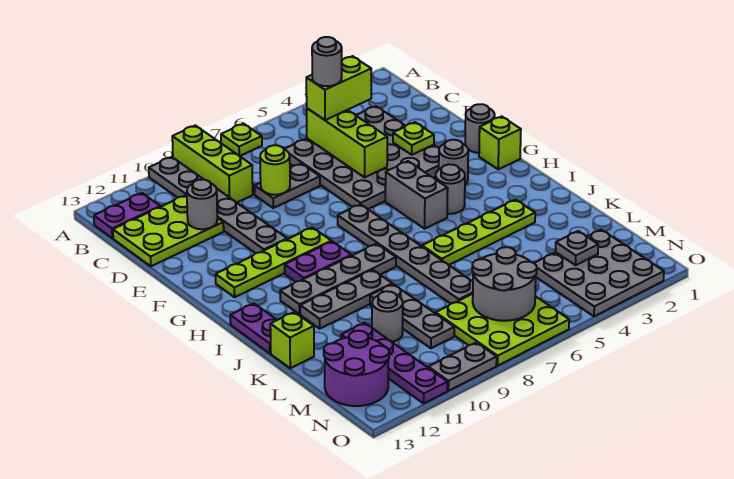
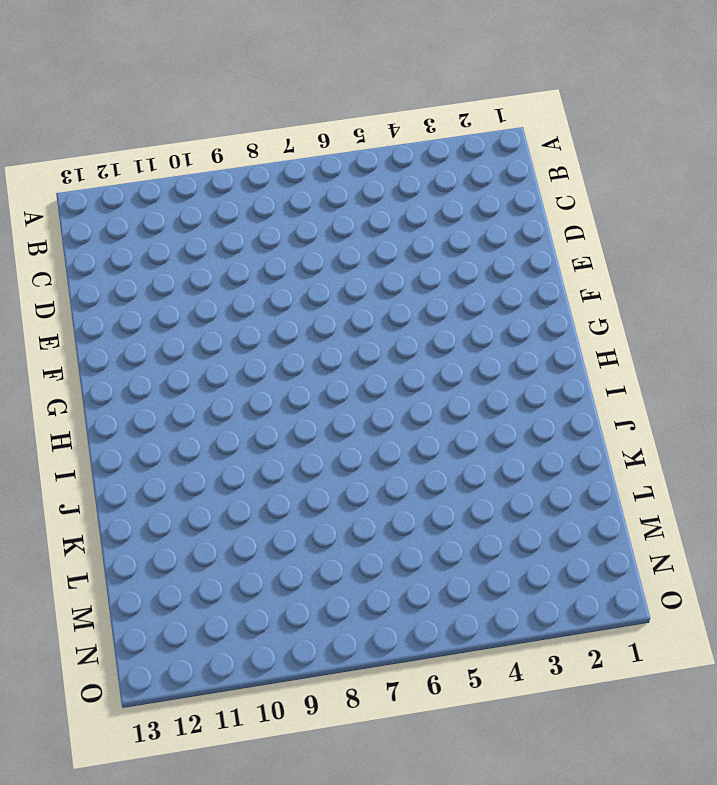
none -> lime 1x1 plate [221,124,262,156]
none -> lime 1x3 brick [172,125,253,203]
none -> grey 1x6 plate [149,157,287,253]
none -> purple 1x2 plate [94,193,160,238]

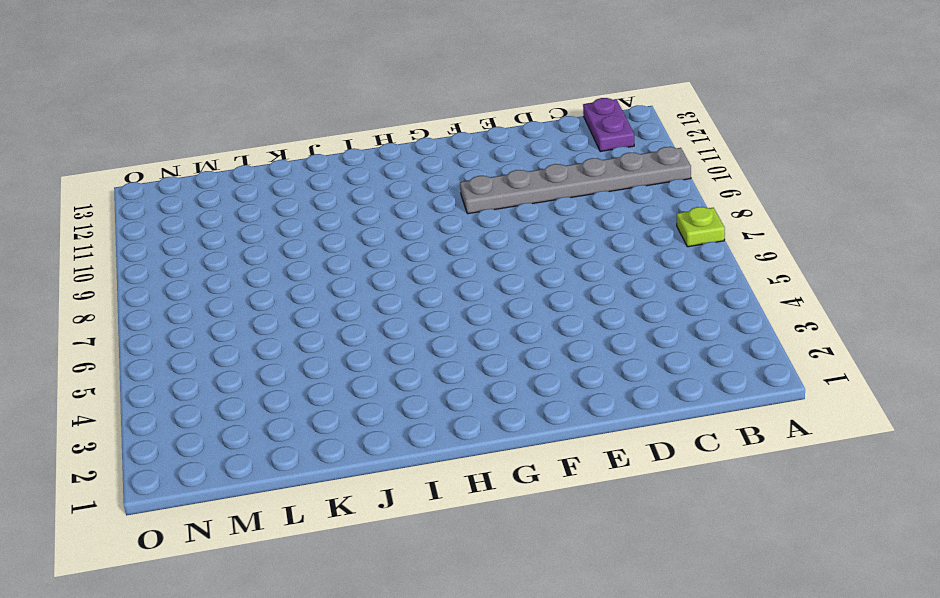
none -> lime 1x3 brick [172,125,253,203]
none -> grey 4x4 plate [284,106,439,209]
none -> lime 2x3 plate [113,195,224,266]
none -> grey 1x2 plate [255,164,320,208]

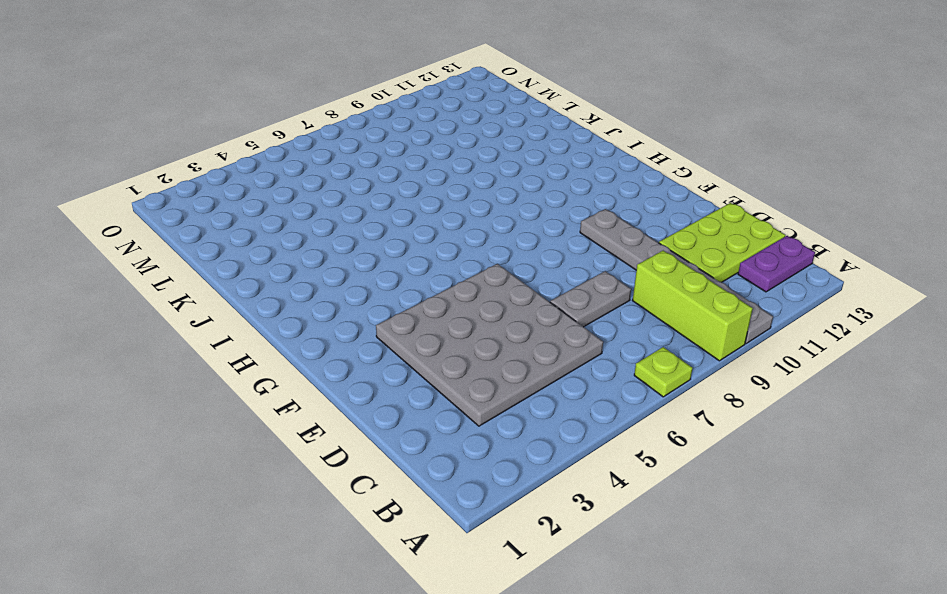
none -> grey 1x1 round brick [465,104,495,153]
none -> lime 1x1 brick [479,116,521,169]
none -> grey 1x1 round brick [439,140,468,185]
none -> grey 1x2 brick [385,161,448,229]

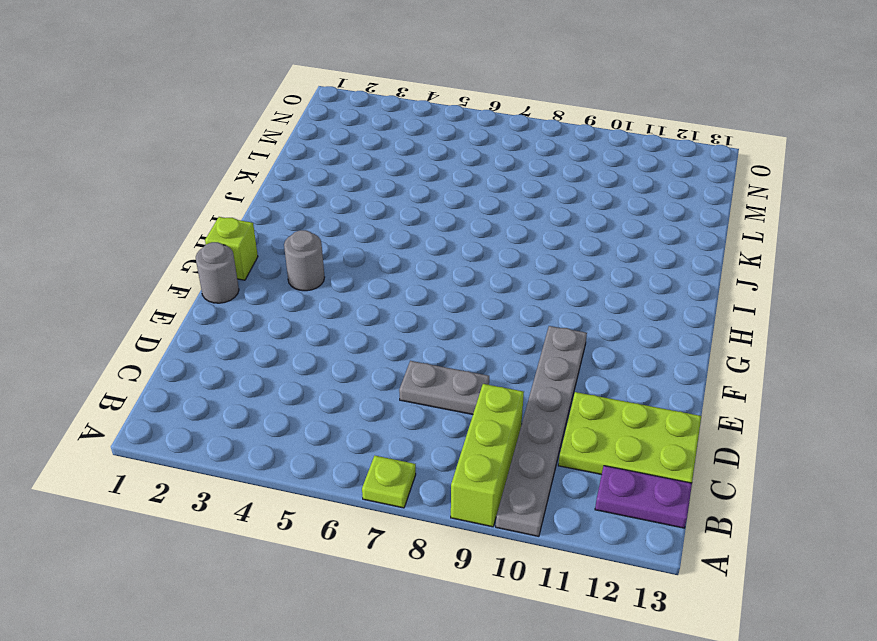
none -> grey 4x4 plate [284,106,439,209]
none -> grey 1x2 brick [385,161,448,229]
none -> grey 1x6 plate [338,204,473,304]
none -> lime 1x4 plate [216,227,331,297]

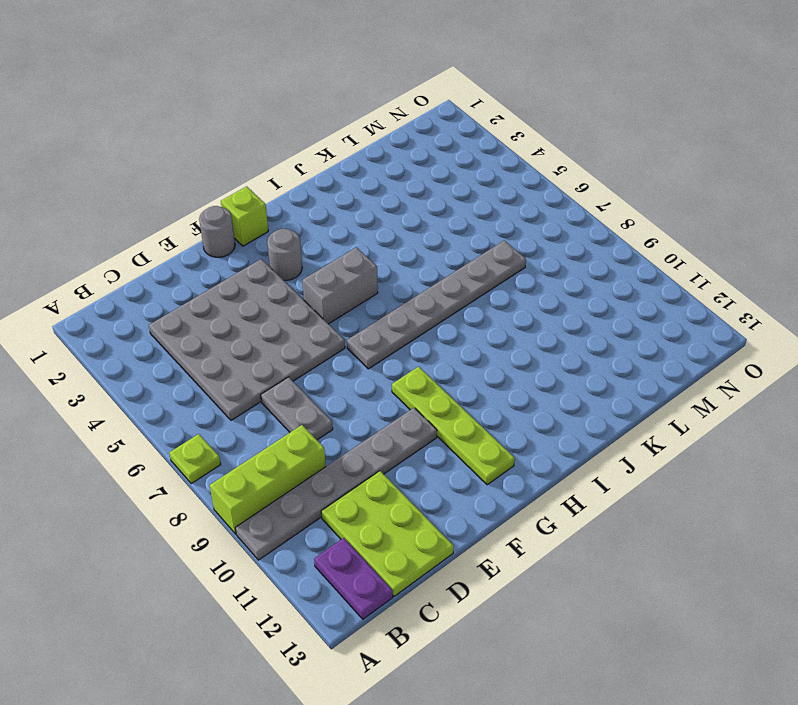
none -> grey 1x1 round brick [435,164,465,214]
none -> purple 1x2 plate [285,241,351,282]
none -> grey 1x4 plate [280,244,396,314]
none -> purple 1x2 plate [230,304,277,353]

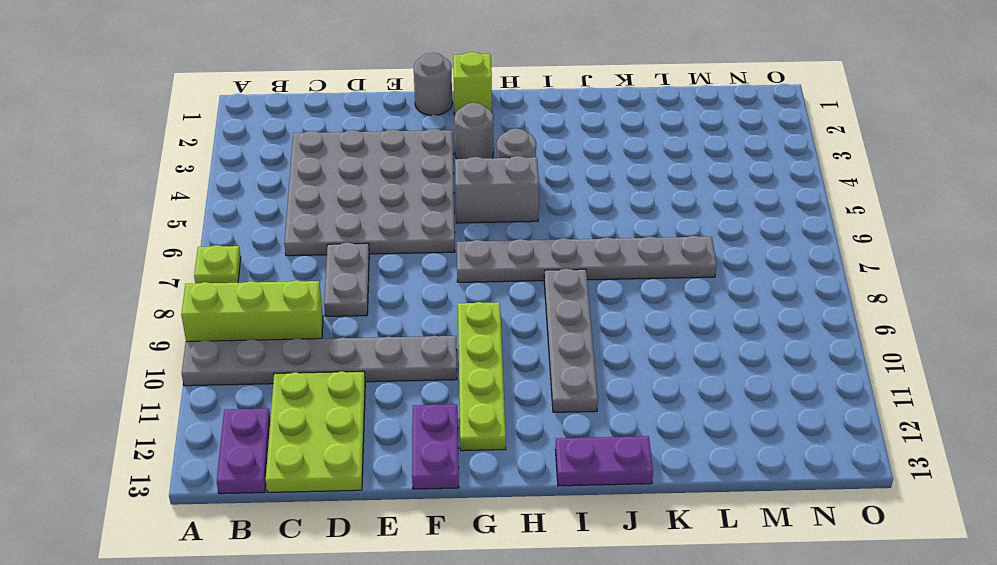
purple 1x2 plate [412,404,459,489] -> purple 1x2 plate moved to [285,241,351,282]
none -> lime 1x4 plate [422,200,535,265]
none -> grey 1x3 plate [300,270,392,329]
none -> grey 1x3 plate [370,284,454,348]
none -> lime 1x1 brick [270,312,314,368]

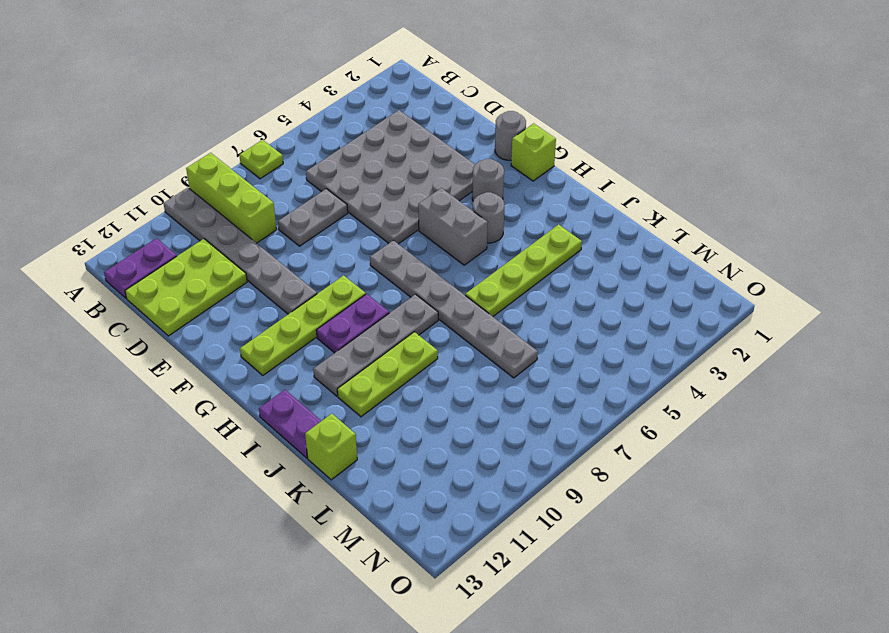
lime 1x3 plate [337,332,438,417] -> grey 1x3 plate [300,270,392,329]
none -> grey 1x3 plate [370,284,454,348]
none -> grey 1x1 round brick [372,291,403,342]
none -> purple 1x4 plate [341,323,447,403]
none -> grey 3x3 plate [535,230,664,316]

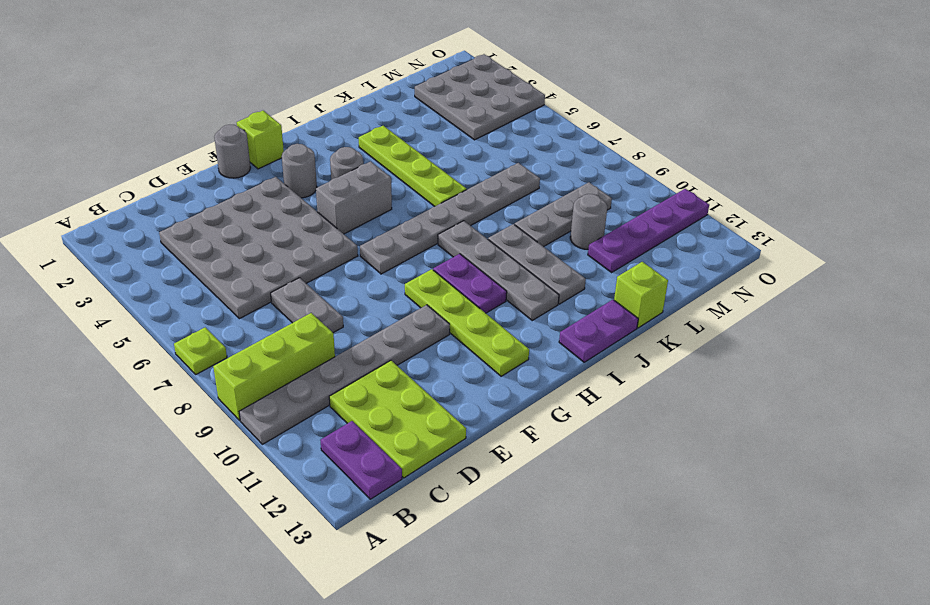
none -> lime 3x3 plate [436,294,569,366]
none -> purple 2x2 round brick [324,331,389,406]
none -> grey 1x2 plate [428,342,497,391]
none -> lime 1x3 brick [307,108,387,177]

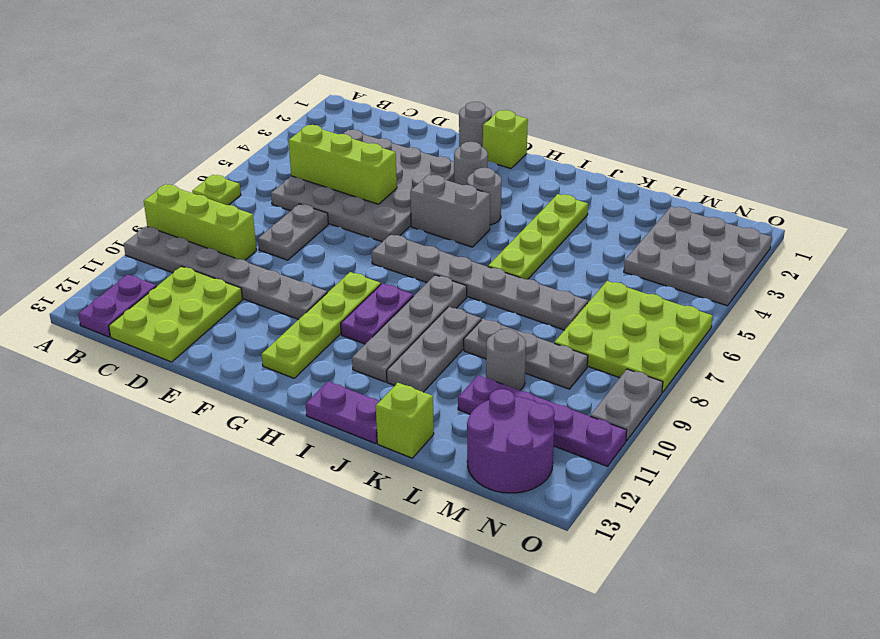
none -> lime 1x1 round brick [260,145,290,195]
none -> grey 1x1 round brick [187,180,217,229]
none -> lime 1x1 plate [393,122,434,155]
none -> grey 1x1 plate [556,231,598,265]

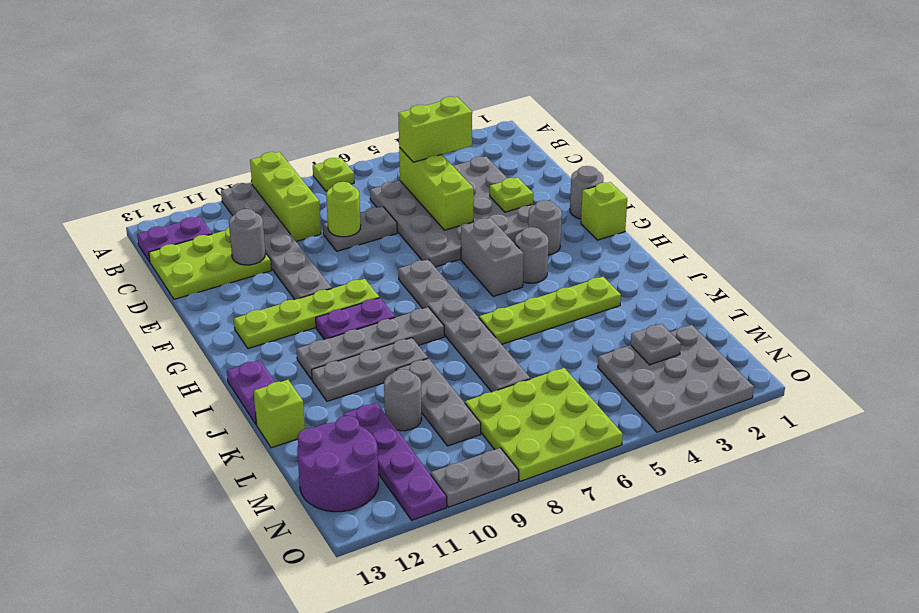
none -> grey 2x2 round brick [472,247,537,321]
none -> grey 1x1 round brick [312,37,342,86]

